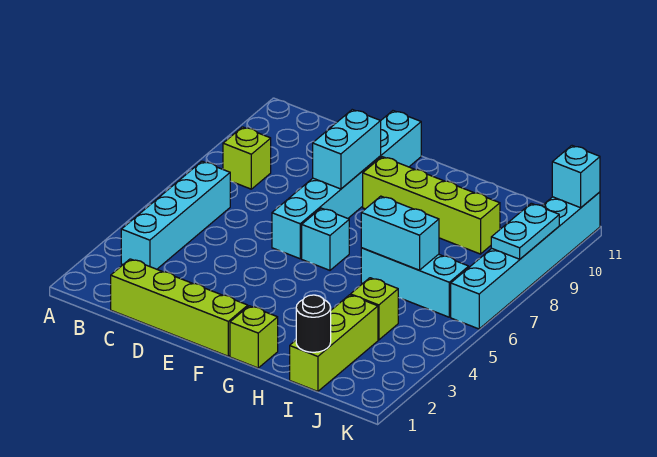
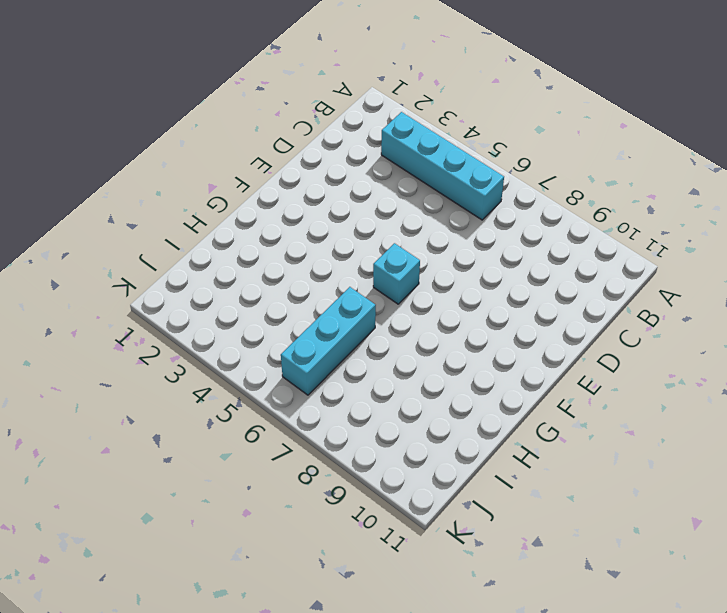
none -> lime 1x1 brick [223,127,271,189]
none -> lime 1x4 brick [111,259,248,356]
none -> cyan 1x6 brick [272,111,421,259]

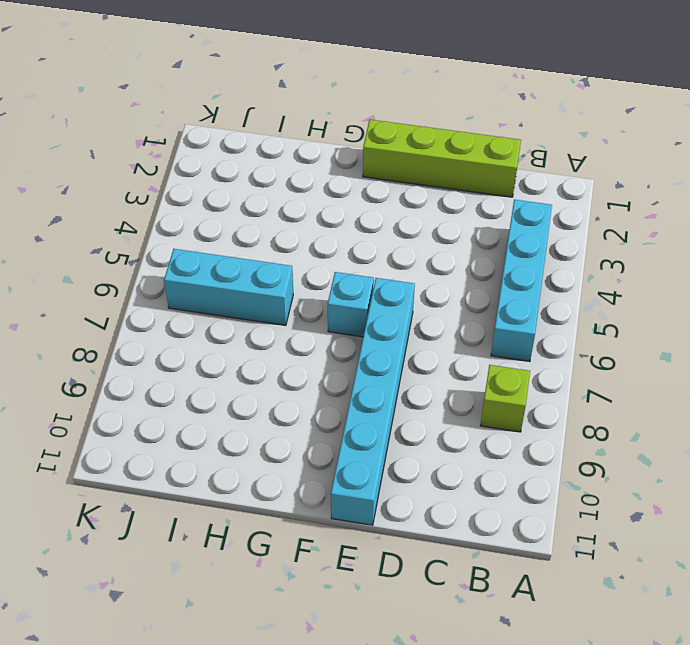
none -> lime 1x4 brick [363,157,500,254]
none -> lime 1x1 brick [230,306,278,368]
none -> lime 1x3 brick [290,295,378,391]

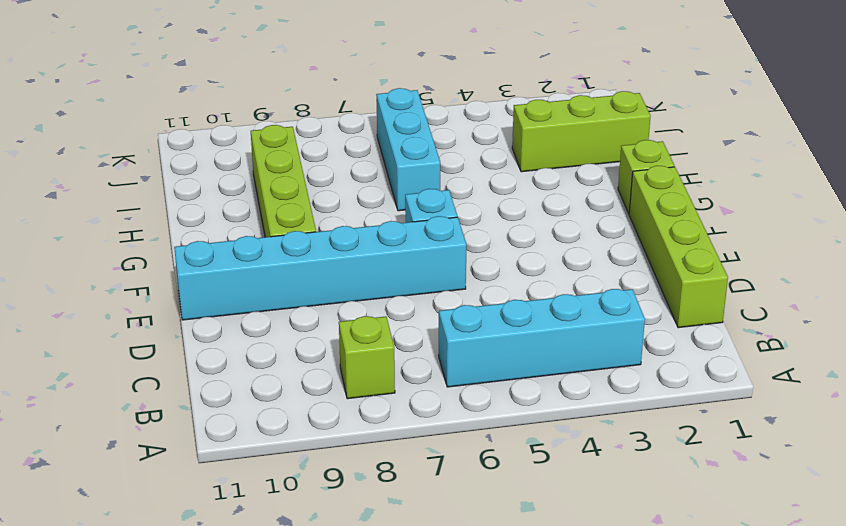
none -> lime 1x1 brick [351,278,398,340]
none -> cyan 1x6 brick [451,192,600,329]
none -> cyan 1x2 brick [313,110,381,189]

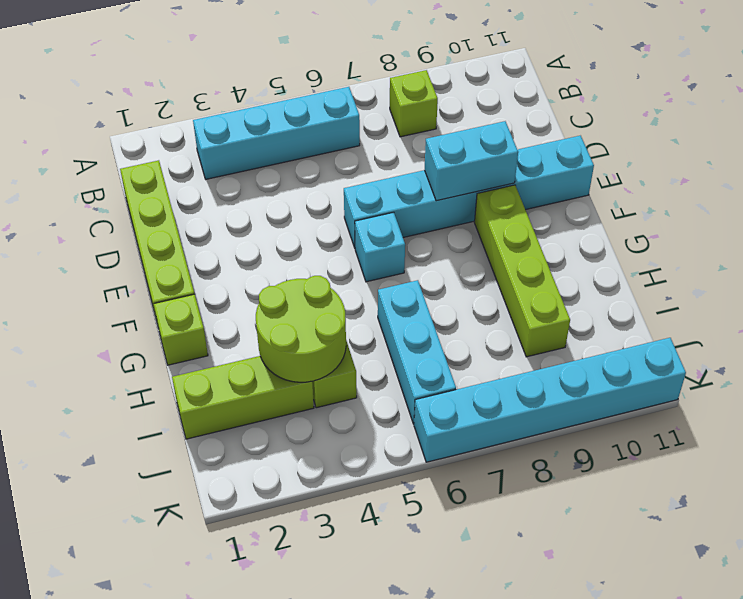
lime 2x2 round brick [256,276,346,382] -> none
none -> cyan 1x2 brick [361,196,439,270]
none -> black 1x1 round brick [296,295,331,352]
none -> cyan 1x2 plate [491,203,559,259]

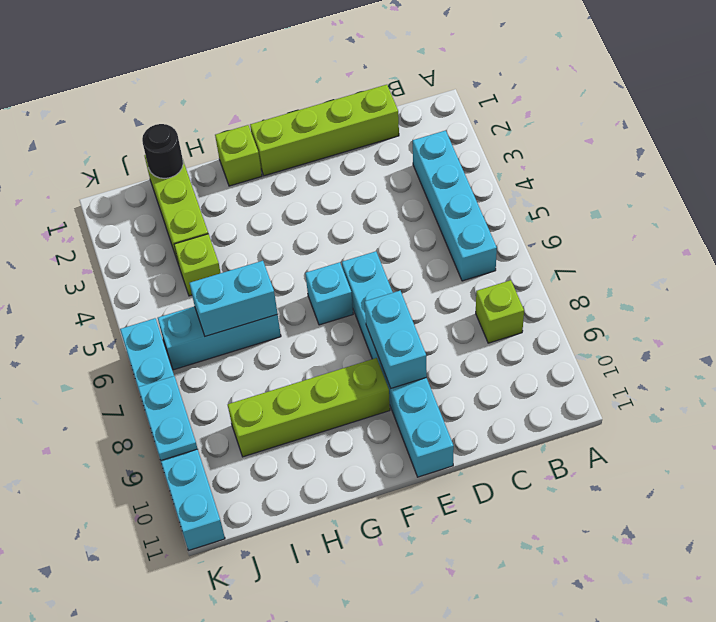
none -> cyan 1x1 brick [552,146,600,208]

